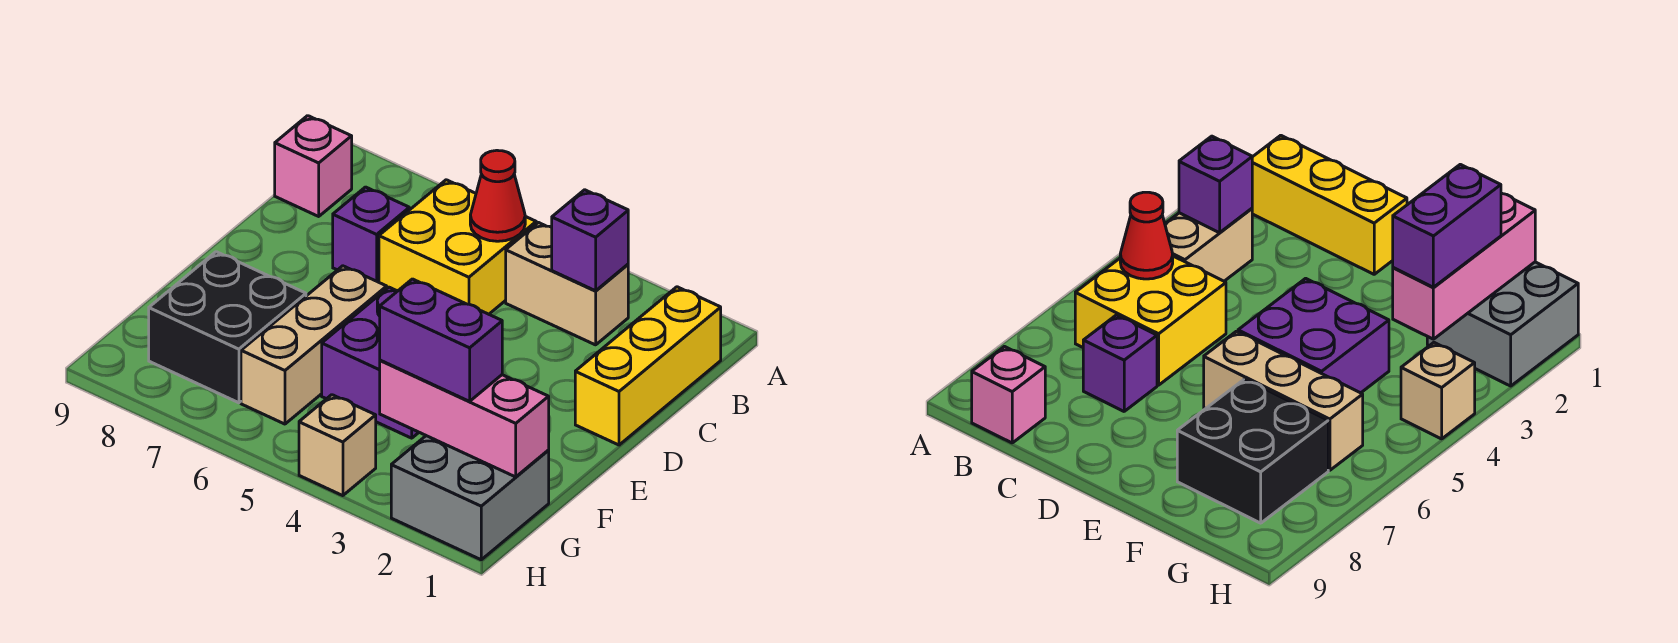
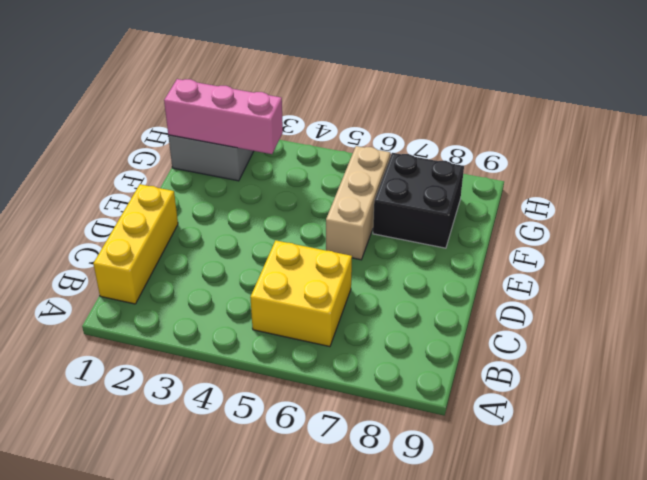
none -> tan 1x2 brick [506,223,628,345]
none -> pink 1x1 brick [275,116,352,216]
none -> purple 1x1 brick [333,187,409,282]

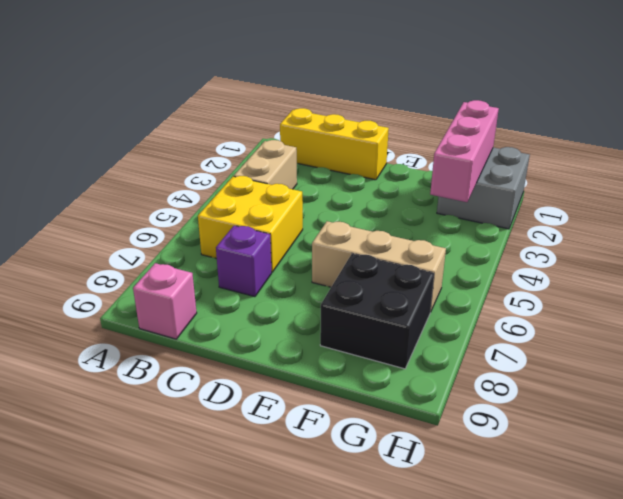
none -> purple 2x2 brick [322,287,419,438]
none -> tan 1x1 brick [299,395,376,496]
none -> purple 1x1 brick [552,190,628,291]

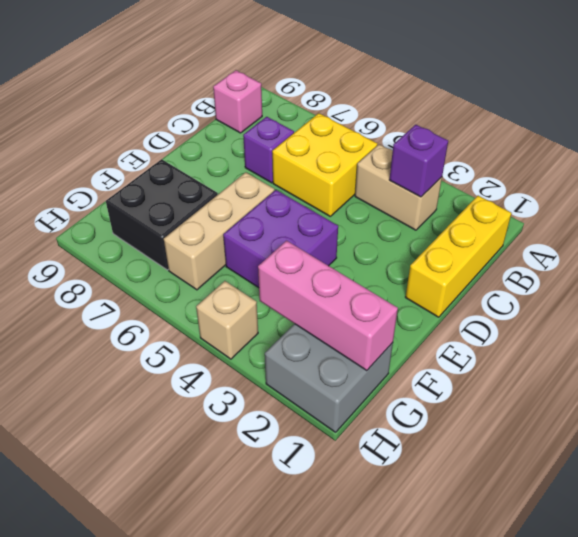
none -> red 1x1 cone [470,150,525,241]
none -> purple 1x2 brick [380,279,502,401]

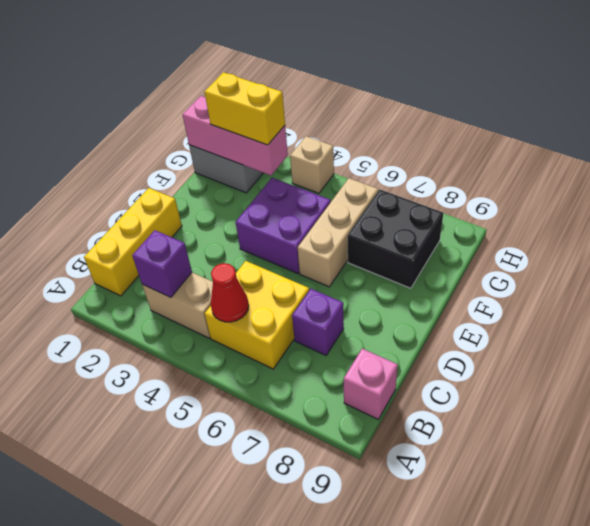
yellow 1x2 brick [205,72,285,145] -> purple 1x2 brick [380,279,502,401]

